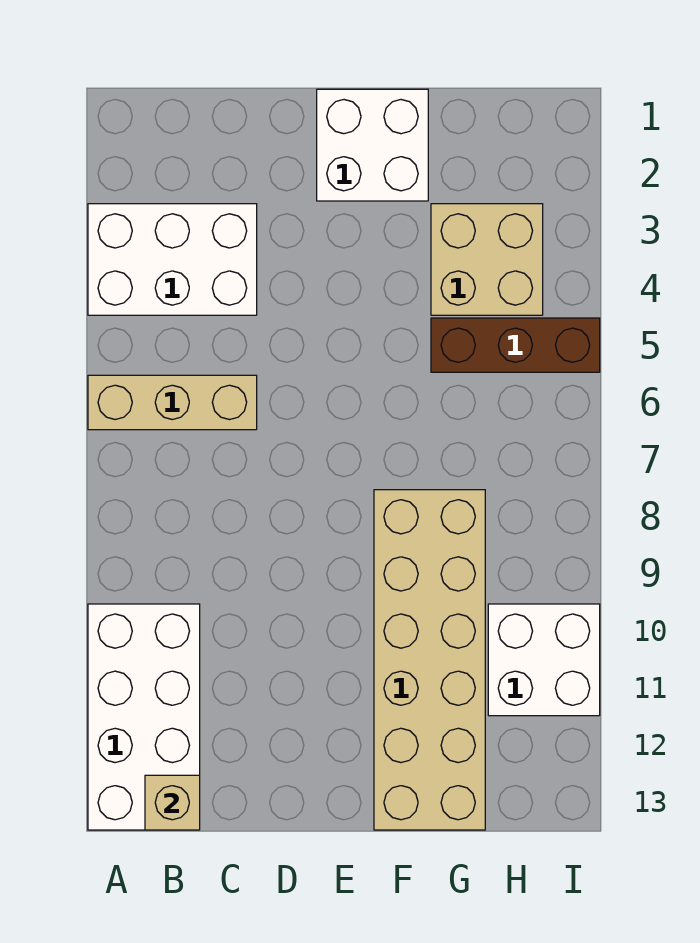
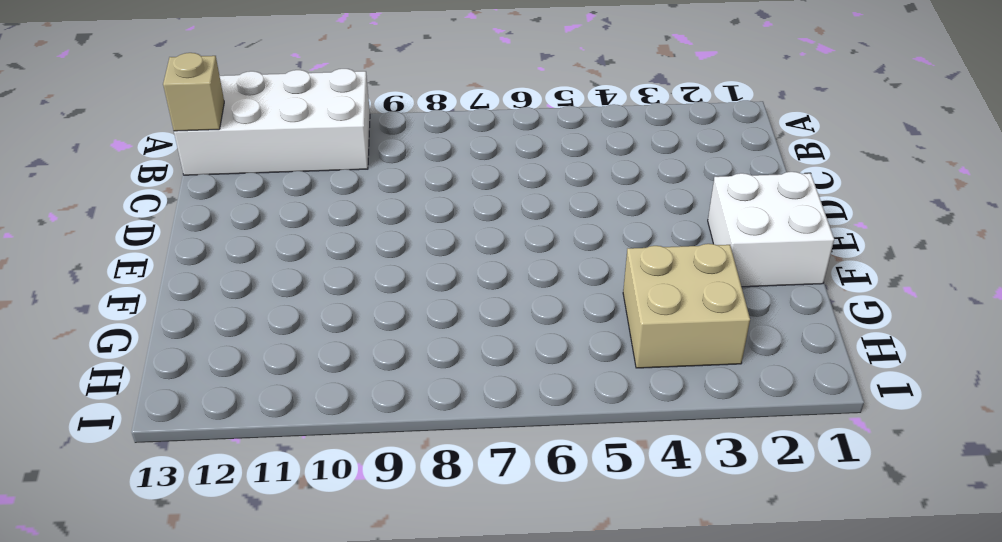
none -> white 2x3 brick [88,204,257,315]
none -> tan 1x3 brick [88,375,257,430]

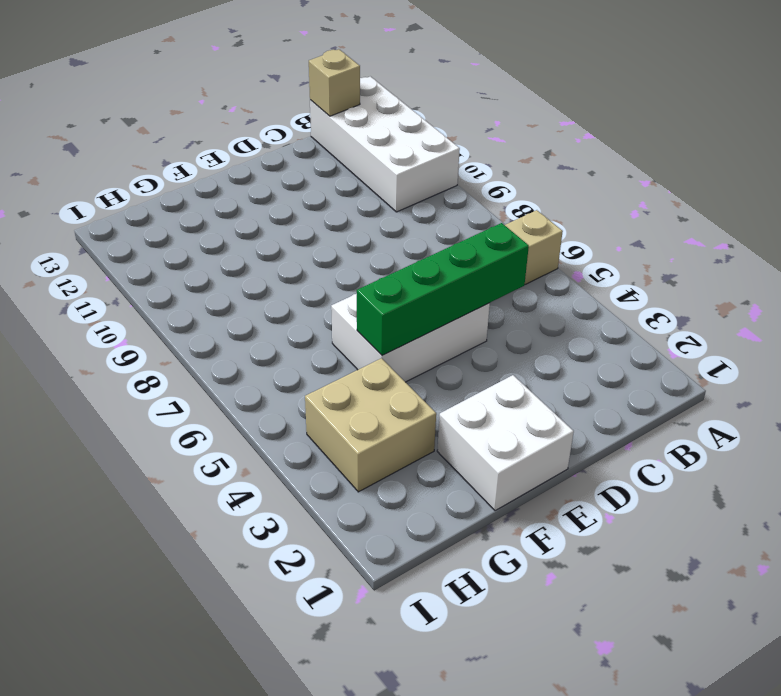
green 1x4 brick [357,223,529,356] -> none
white 2x3 brick [331,294,490,382] -> white 2x3 brick moved to [88,204,257,315]
none -> tan 2x6 brick [374,490,485,830]
none -> brown 1x3 brick [431,318,600,372]

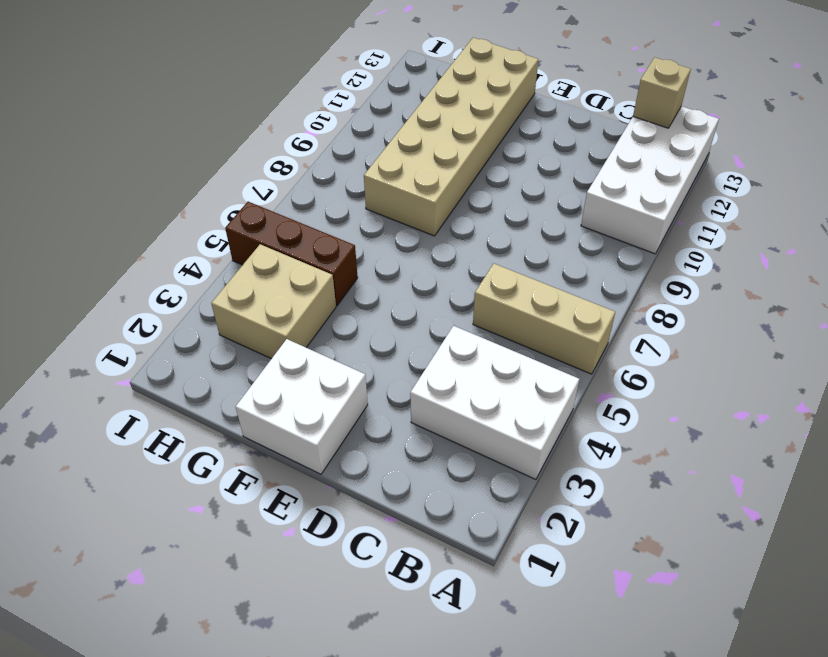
none -> white 2x2 brick [488,604,600,716]

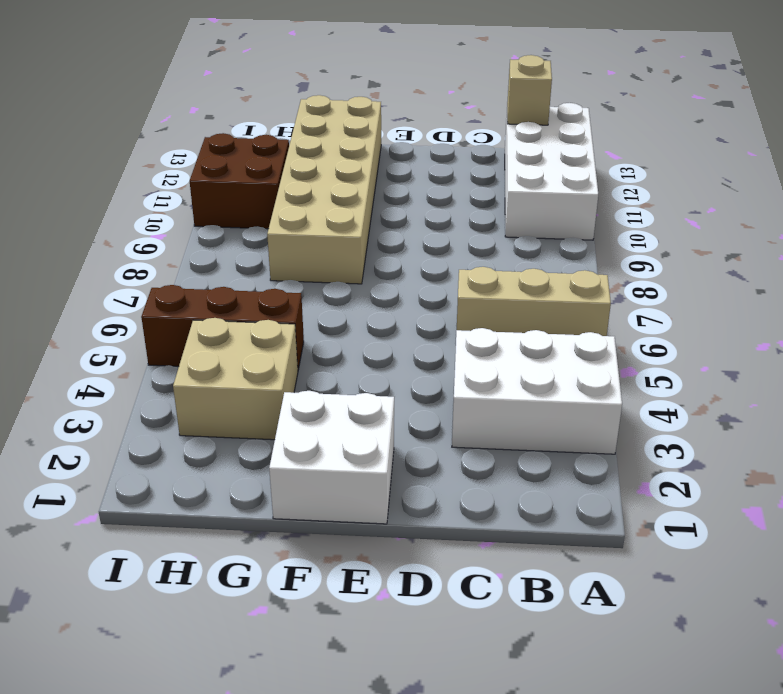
brown 2x2 brick [190,133,289,229] -> white 2x2 brick [488,604,600,716]

